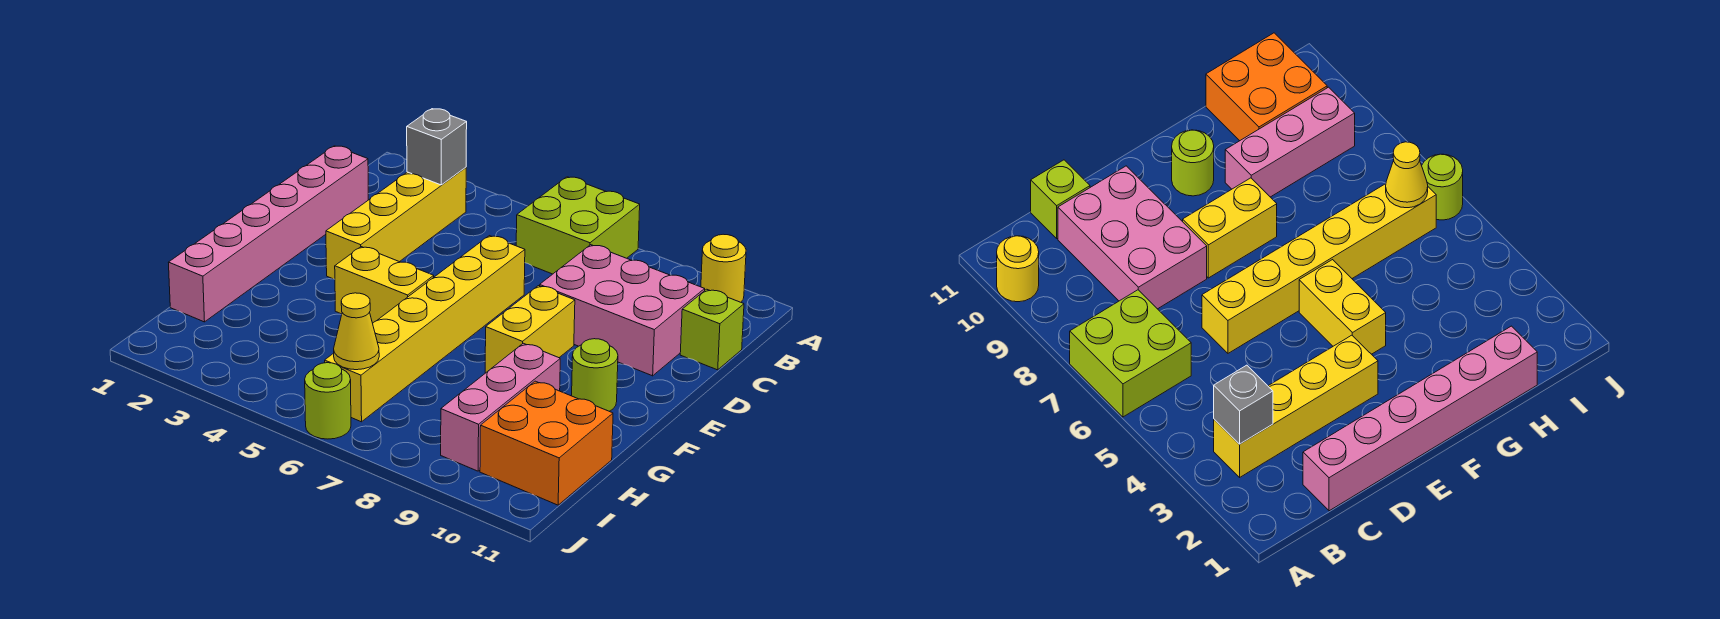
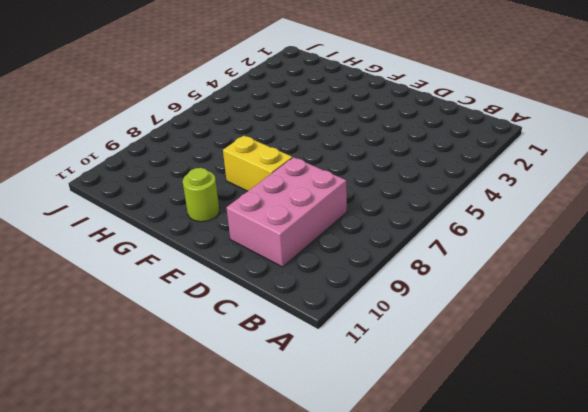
none -> lime 2x2 brick [516,177,640,274]
none -> yellow 1x1 round brick [701,234,746,302]
none -> yellow 1x4 brick [326,167,466,279]

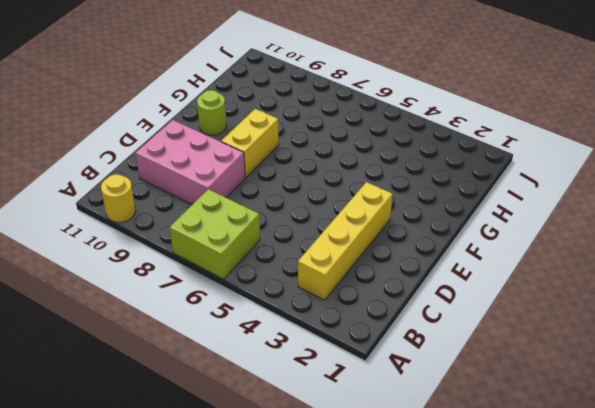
none -> pink 1x6 brick [168,146,368,322]
none -> lime 1x1 brick [680,289,744,370]
none -> yellow 1x6 brick [325,236,525,422]

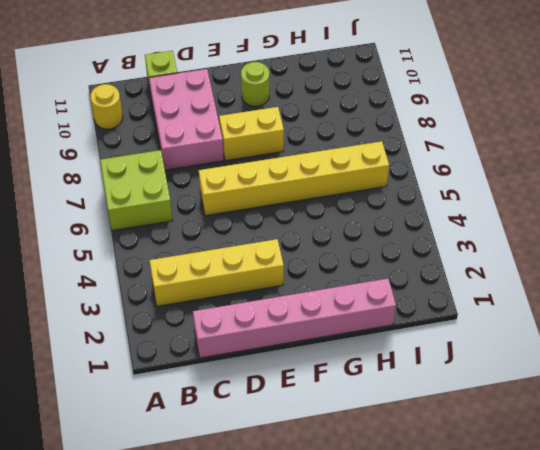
none -> yellow 1x2 brick [335,247,434,323]
none -> pink 1x3 brick [441,343,560,471]
none -> orange 2x2 brick [480,381,613,505]

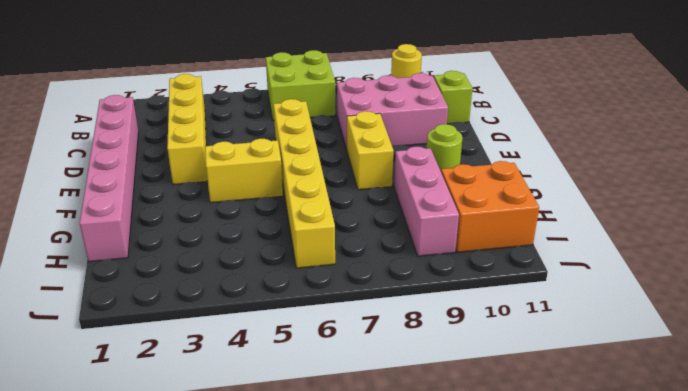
none -> lime 1x1 round brick [305,363,351,439]
none -> grey 1x1 brick [407,109,467,185]
none -> yellow 1x1 cone [334,293,379,370]

